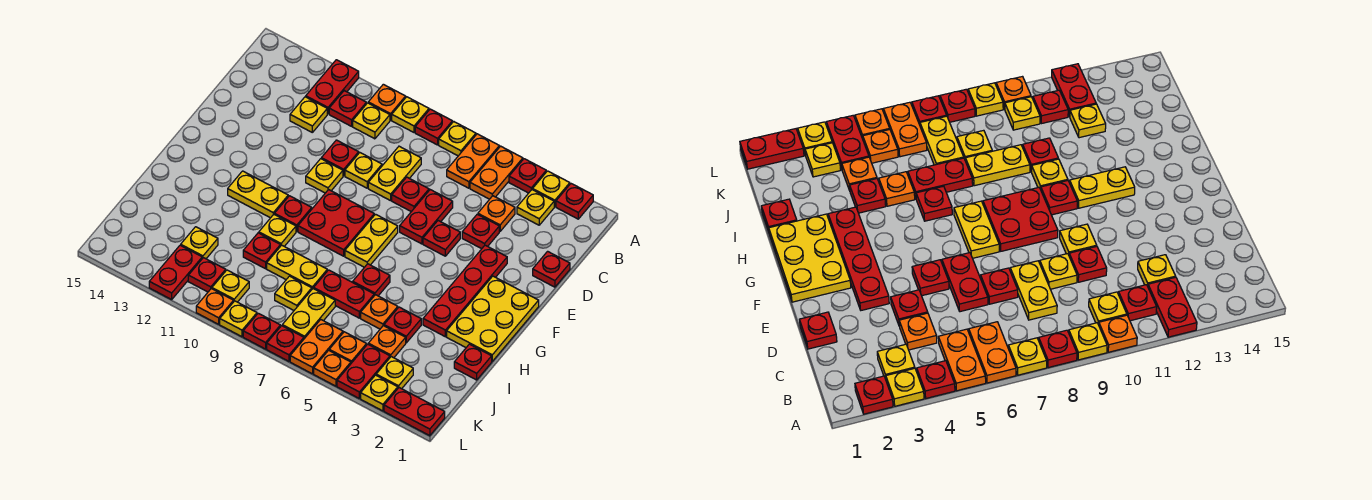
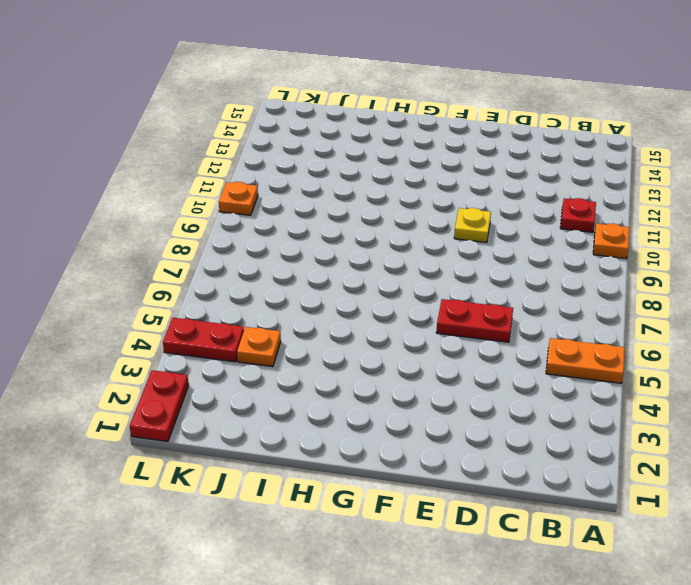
none -> red 1x1 plate [556,184,593,219]
none -> yellow 1x1 plate [533,171,570,207]
none -> red 1x1 plate [509,159,546,193]
none -> orange 1x2 plate [447,134,499,188]

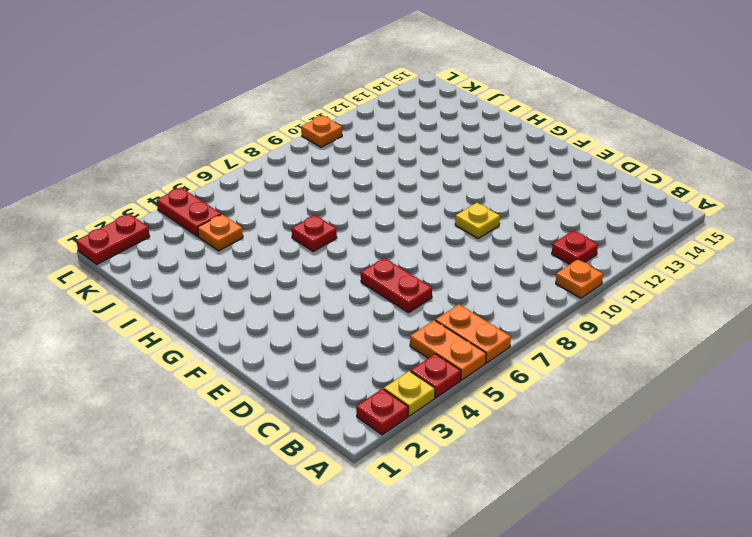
none -> yellow 1x1 plate [439,122,476,156]
none -> red 1x1 plate [415,109,452,145]
none -> yellow 1x1 plate [392,97,429,132]
none -> red 1x2 plate [306,60,359,114]

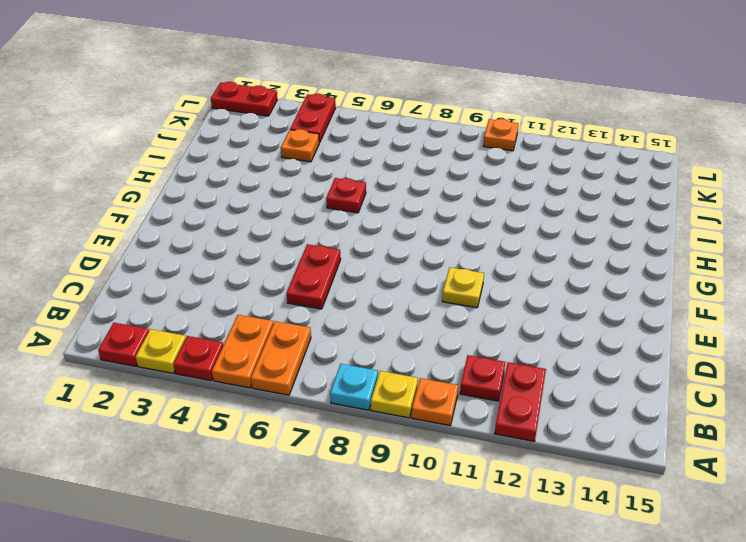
cyan 1x1 plate [330,364,378,410] -> red 1x1 plate [415,109,452,145]
none -> yellow 1x1 plate [439,122,476,156]
none -> yellow 1x1 plate [517,190,554,225]
none -> yellow 1x1 plate [353,103,390,139]
none -> orange 1x1 plate [478,196,515,231]

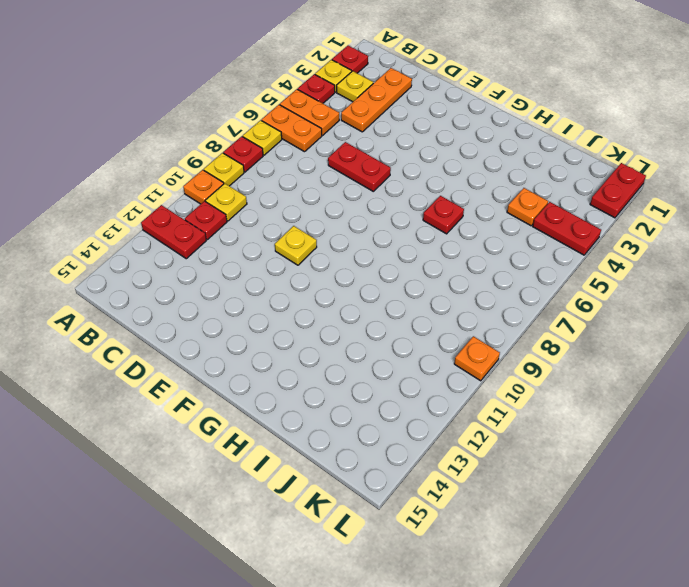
orange 1x3 plate [341,68,412,132] -> orange 1x1 plate [478,196,515,231]
none -> yellow 1x2 plate [368,146,421,201]
none -> yellow 1x1 plate [290,97,327,132]
none -> red 1x1 plate [533,251,570,287]
none -> red 1x1 plate [462,214,499,249]

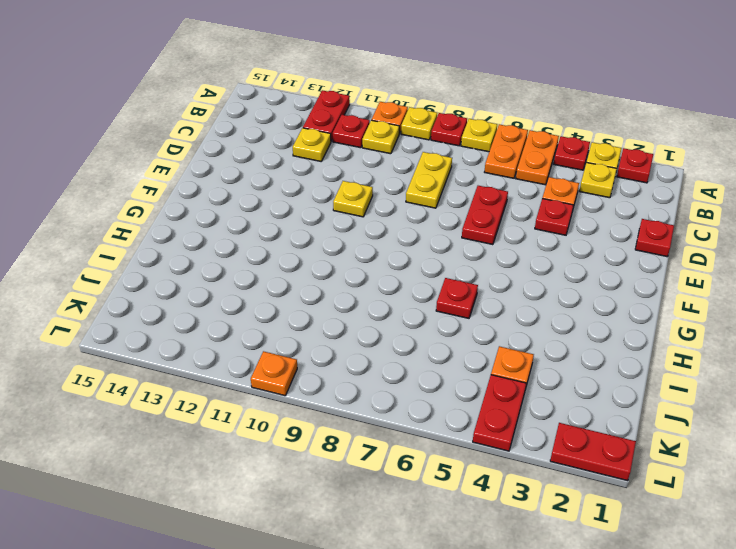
none -> red 1x1 plate [392,177,429,212]
none -> yellow 1x1 plate [345,153,382,188]
none -> red 1x1 plate [321,140,359,176]
none -> red 1x4 plate [423,245,507,337]

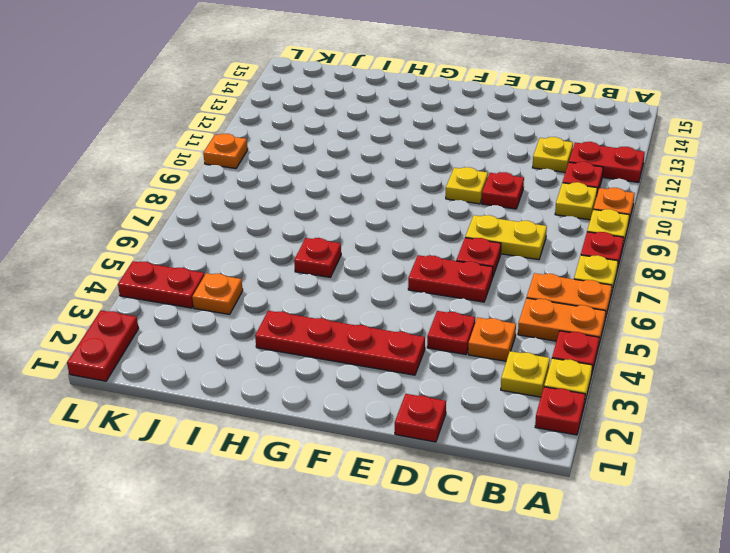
none -> yellow 1x1 plate [345,153,382,188]
none -> red 1x1 plate [423,221,460,256]
none -> yellow 2x3 plate [447,276,539,361]
none -> yellow 1x2 plate [345,214,398,267]

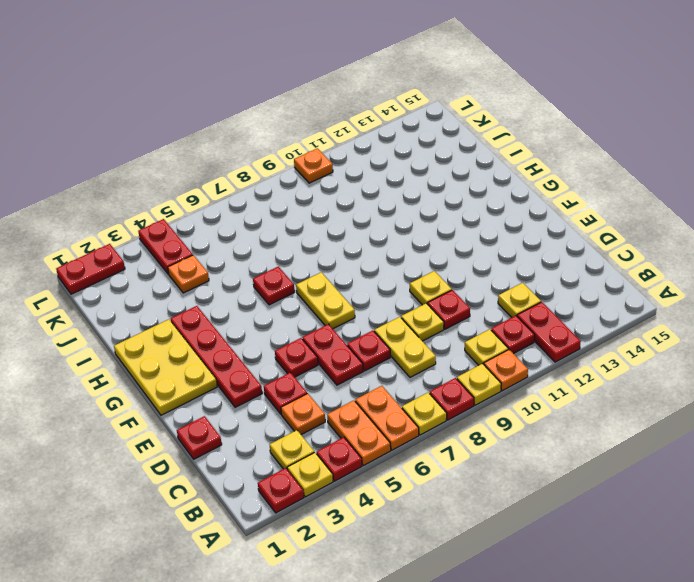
none -> red 2x2 plate [298,190,374,256]
none -> red 1x1 plate [275,196,312,232]
none -> yellow 1x2 plate [228,171,288,218]
none -> yellow 1x1 plate [259,214,296,246]

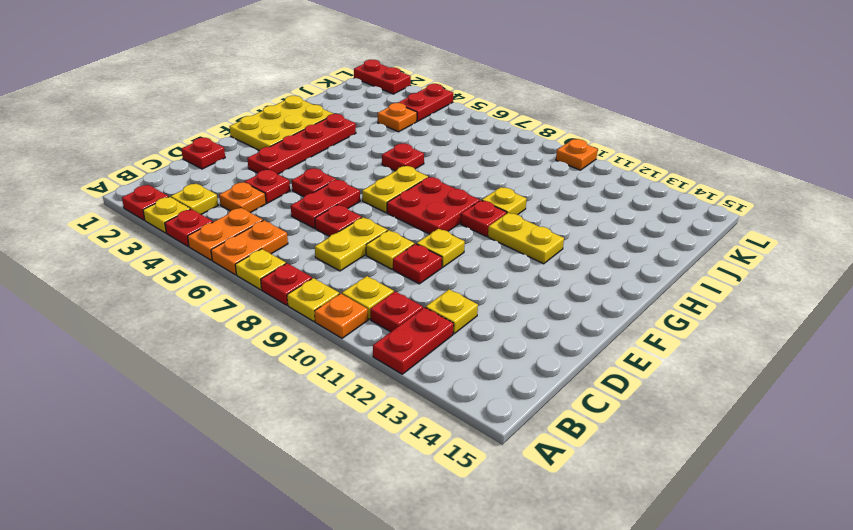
none -> red 1x1 plate [454,344,492,380]
none -> red 1x1 plate [384,307,421,343]
none -> orange 1x1 plate [361,295,398,329]
none -> red 1x2 plate [314,270,374,318]

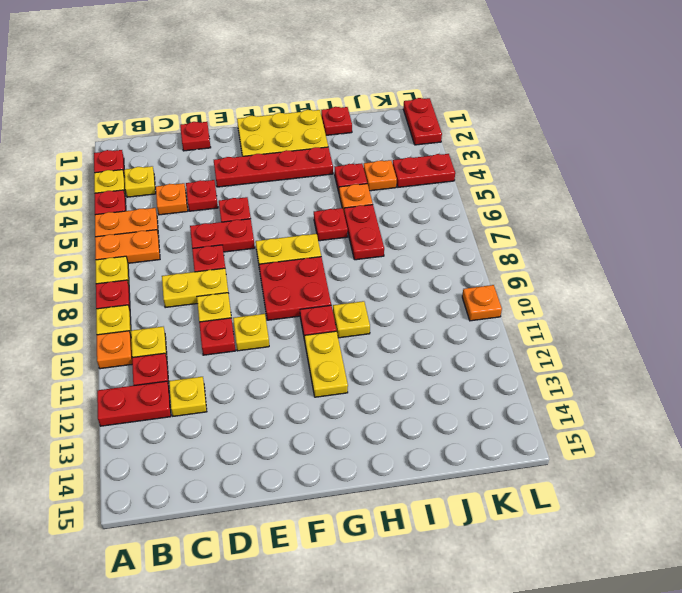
none -> yellow 1x2 plate [267,245,327,289]
none -> red 1x1 plate [243,233,280,269]
none -> yellow 1x2 plate [282,289,335,339]
none -> yellow 1x1 plate [275,276,312,310]

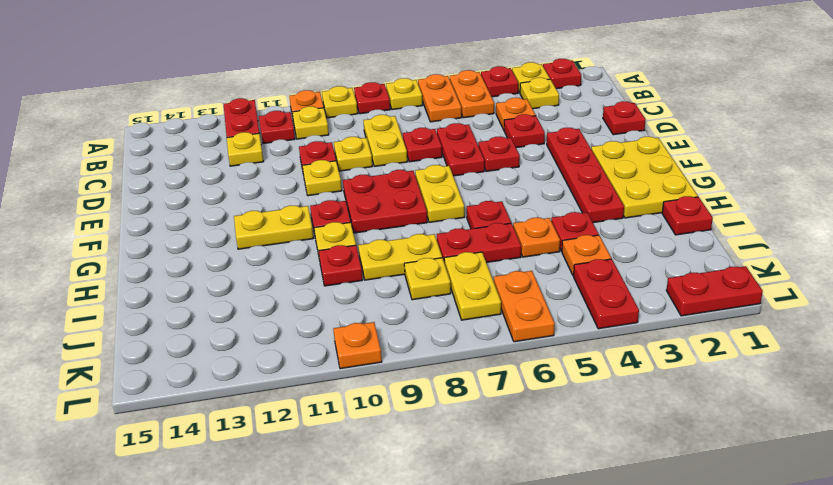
none -> yellow 1x1 plate [181,227,218,259]
none -> yellow 1x1 plate [376,357,413,389]
none -> orange 1x1 plate [329,332,367,363]
none -> yellow 1x1 plate [212,270,249,302]

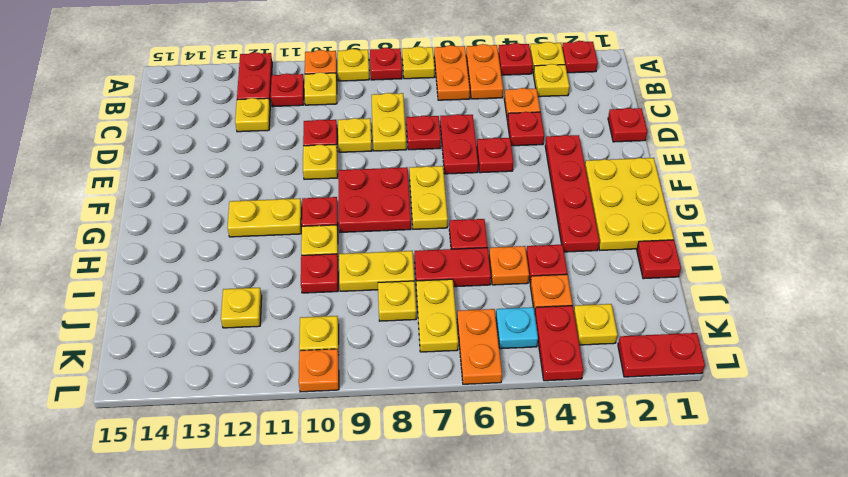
cyan 1x1 plate [496,307,538,349] -> orange 1x1 plate [329,332,367,363]
none -> red 1x1 plate [188,258,226,292]
none -> red 1x2 plate [149,245,202,300]
none -> yellow 1x1 plate [361,375,398,411]
none -> orange 1x1 plate [314,350,351,386]

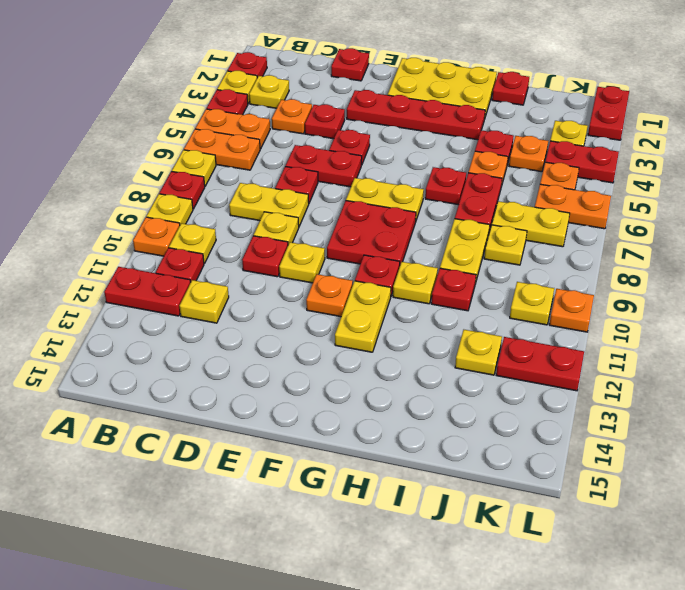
orange 1x1 plate [306,274,353,317] -> orange 1x1 plate moved to [314,350,351,386]
none -> red 1x1 plate [188,258,226,292]
none -> yellow 1x1 plate [361,375,398,411]
none -> red 1x1 plate [267,326,304,361]
none -> red 1x1 plate [243,313,280,349]

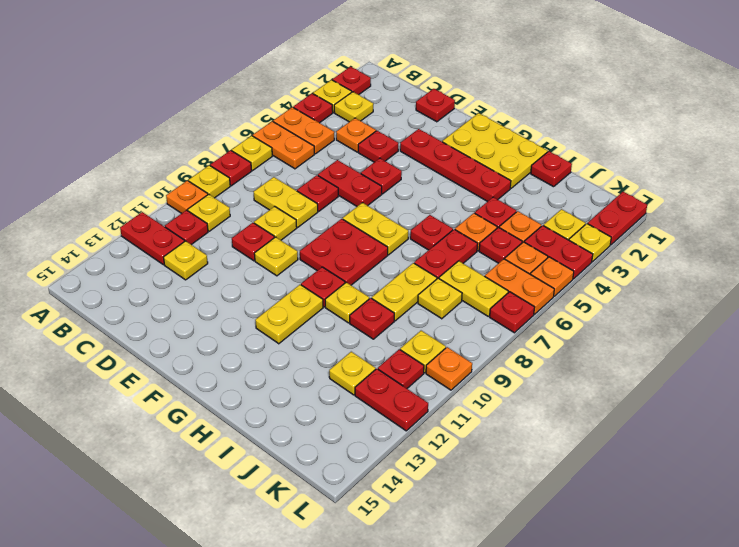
red 1x1 plate [479,227,522,263] -> red 1x1 plate moved to [243,313,280,349]
none -> yellow 1x1 plate [220,301,257,337]

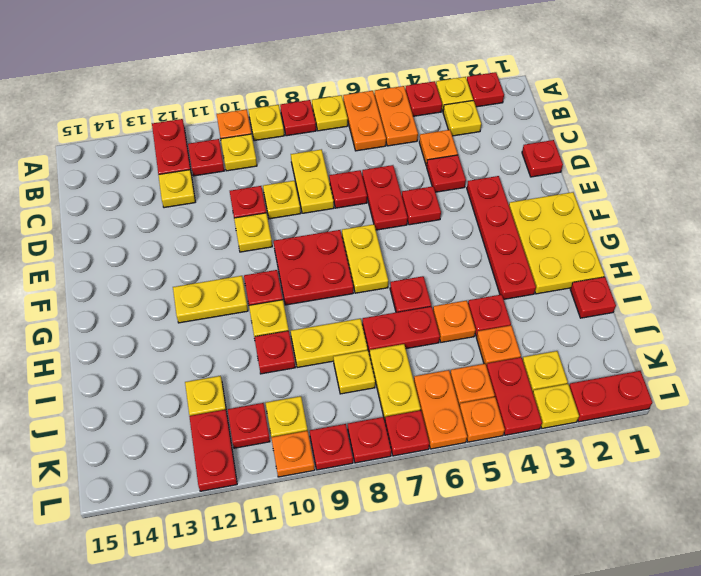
red 1x1 plate [310,424,353,470] -> yellow 1x1 plate [220,301,257,337]

